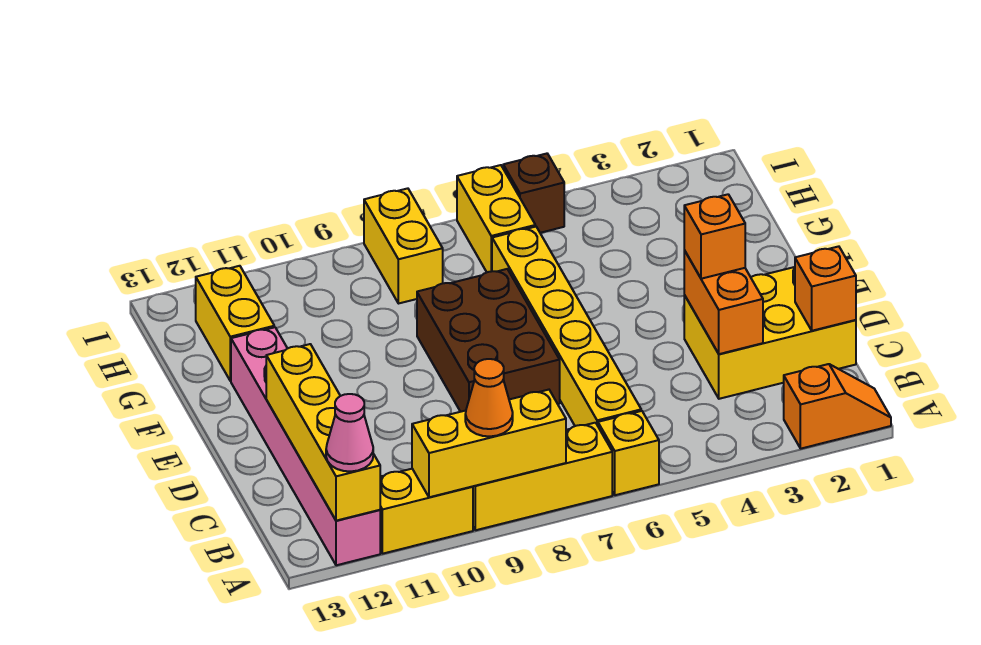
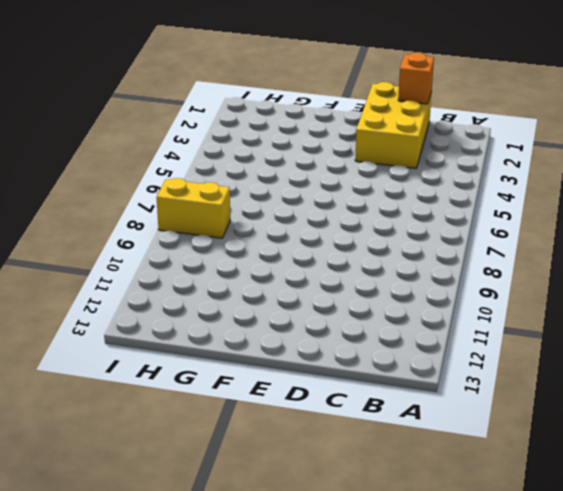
none -> orange 1x2 slope [784,364,891,449]
none -> yellow 1x1 brick [598,411,659,495]
none -> yellow 1x3 brick [473,423,612,530]

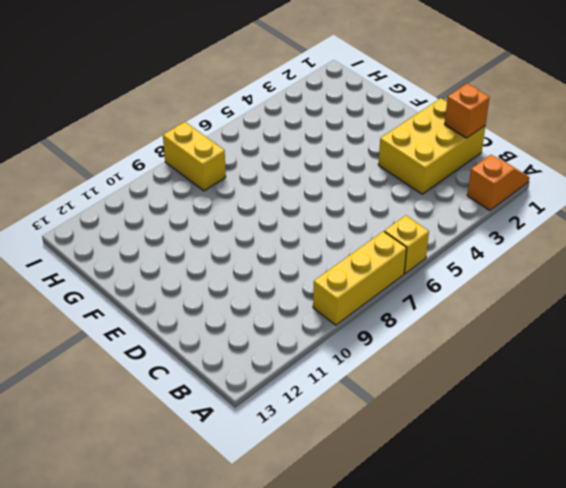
none -> yellow 1x2 brick [380,469,473,554]
none -> pink 1x6 brick [231,327,380,565]
none -> yellow 1x6 brick [492,227,641,426]

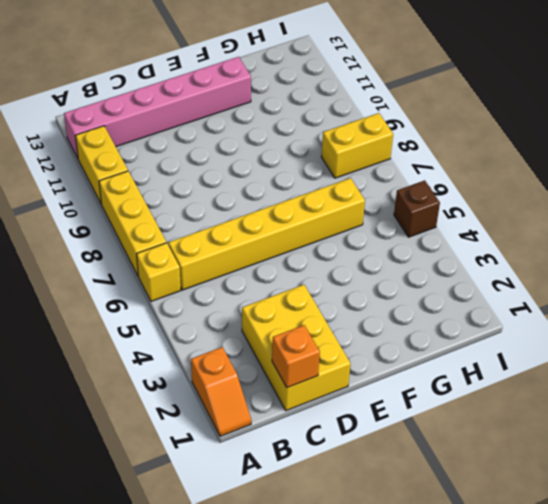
none -> brown 2x3 brick [417,269,560,412]
none -> yellow 1x2 brick [196,266,274,381]
none -> yellow 1x2 brick [457,165,535,272]

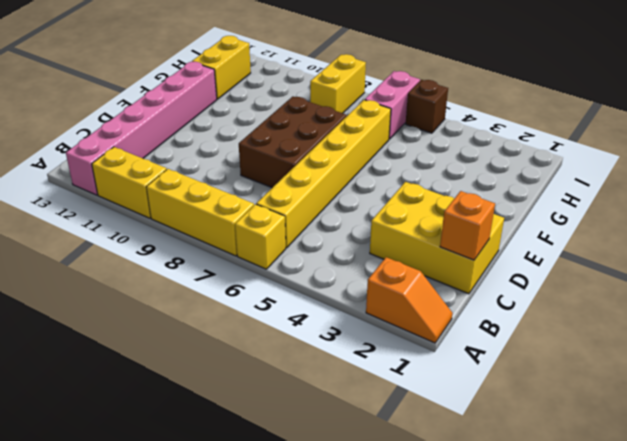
pink 1x2 brick [365,71,420,139] -> yellow 1x2 brick [457,165,535,272]
none -> yellow 1x3 brick [412,390,566,497]
none -> yellow 1x4 brick [266,344,380,521]
none -> orange 1x2 brick [684,250,763,354]

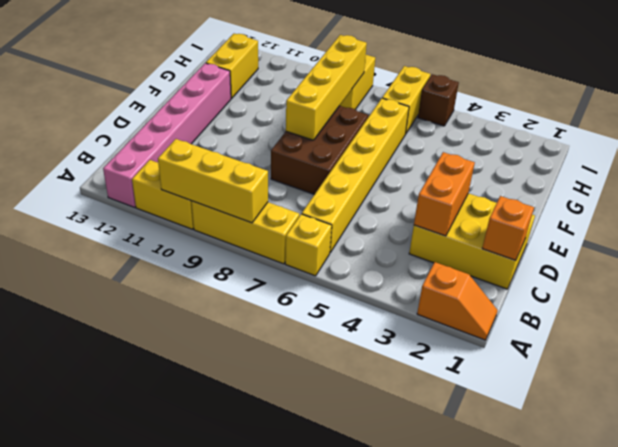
yellow 1x4 brick [286,35,367,140] -> yellow 1x4 brick moved to [266,344,380,521]
none -> orange 1x1 cone [465,359,513,436]
none -> pink 1x1 cone [326,394,373,471]
none -> orange 1x1 brick [684,194,745,279]

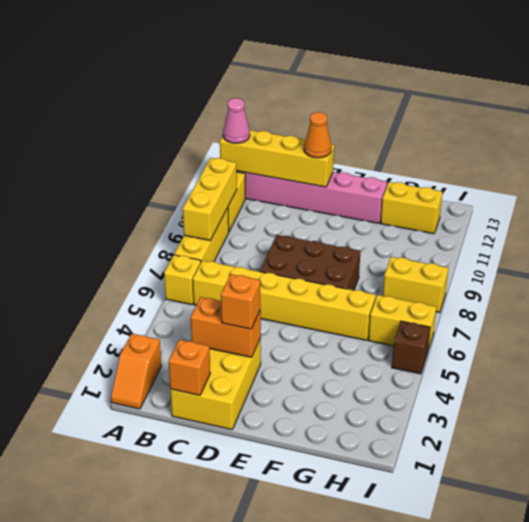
orange 1x1 cone [304,112,331,158] -> orange 1x1 cone moved to [465,359,513,436]

